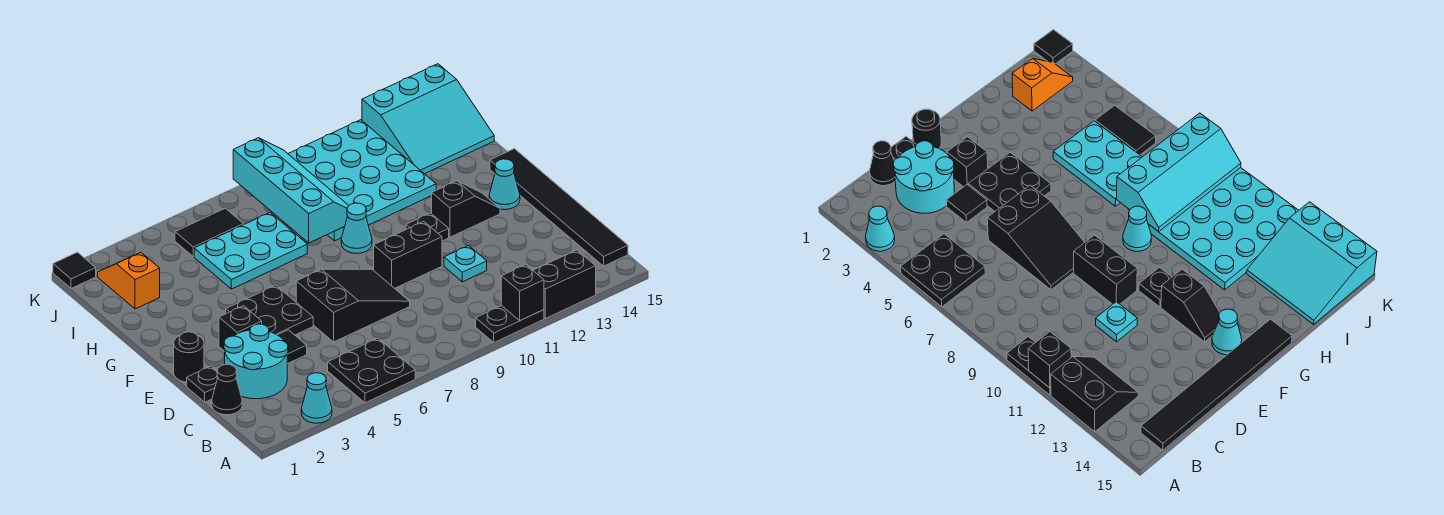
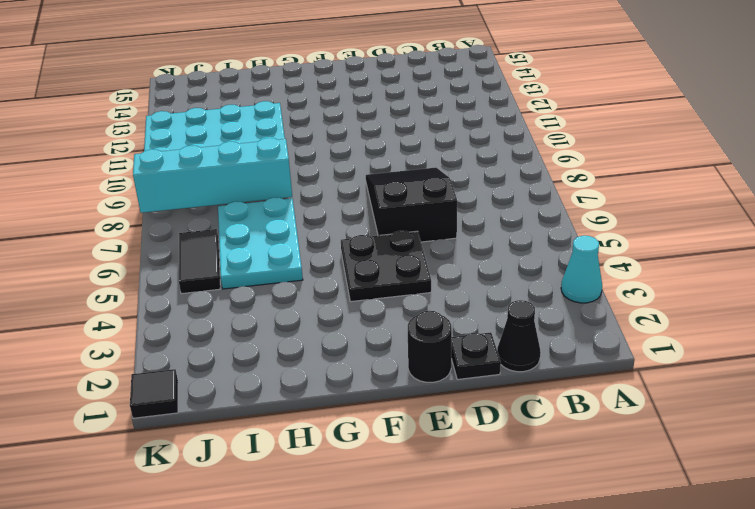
none -> black 2x2 plate [328,338,415,403]
none -> black 1x2 plate [476,306,544,342]
none -> black 2x2 slope [533,250,596,318]

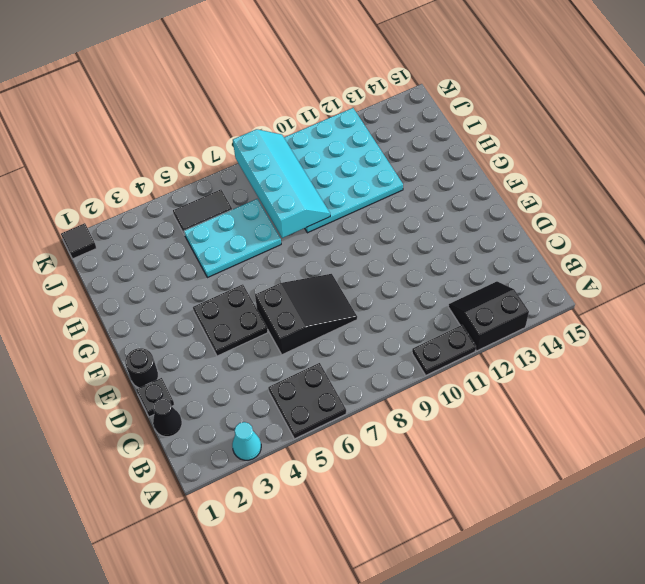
none -> black 1x6 tile [490,149,628,266]
none -> cyan 2x2 round brick [224,324,288,399]
none -> black 1x1 tile [278,330,307,364]

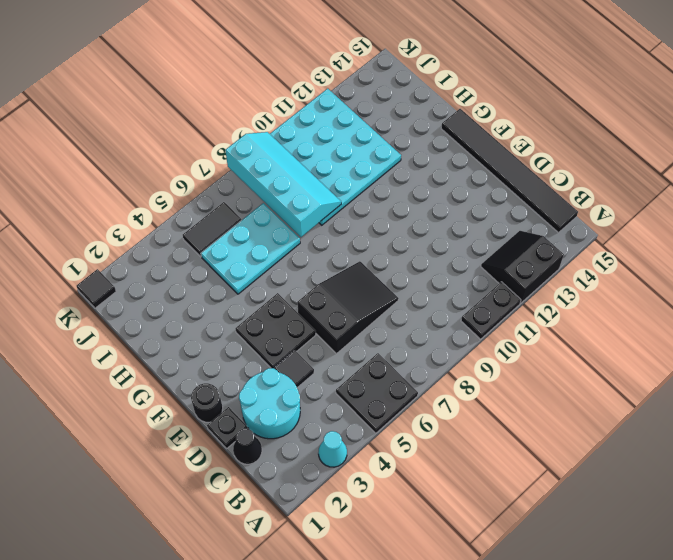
none -> cyan 1x1 plate [444,246,487,282]
none -> black 1x1 brick [219,306,262,351]
none -> black 1x2 brick [374,221,442,288]

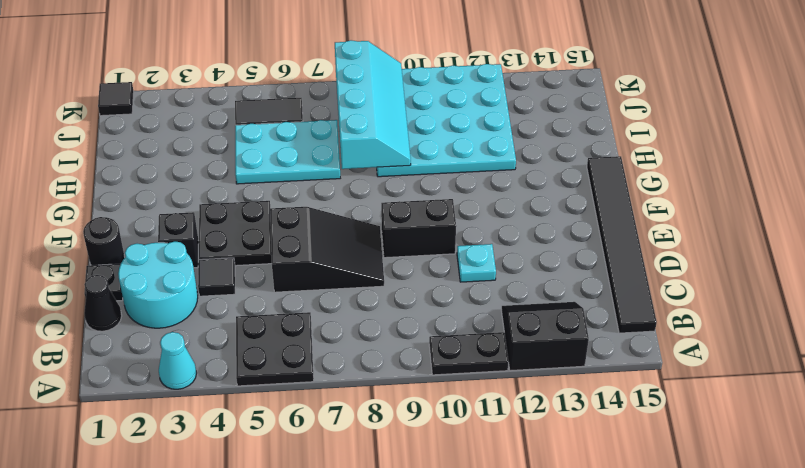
none -> black 1x1 plate [406,213,449,241]
none -> black 1x2 slope [431,181,500,237]
none -> cyan 1x1 cone [489,159,520,210]

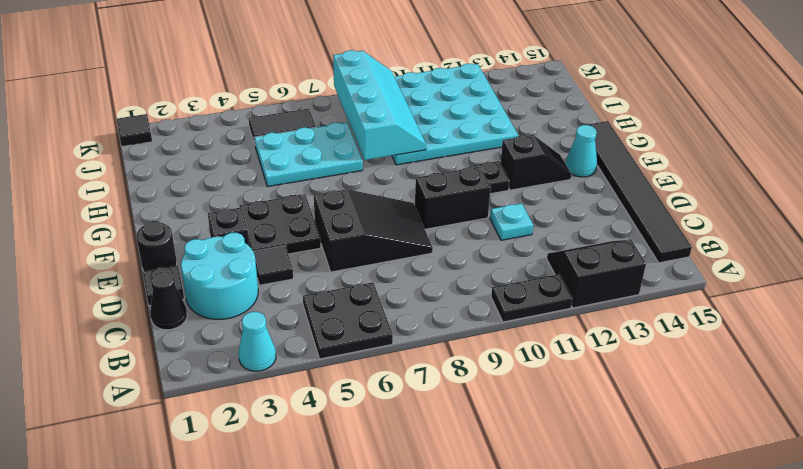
none -> cyan 1x1 cone [341,203,372,253]
none -> orange 1x2 slope [98,252,160,309]
none -> cyan 3x3 slope [362,64,494,174]

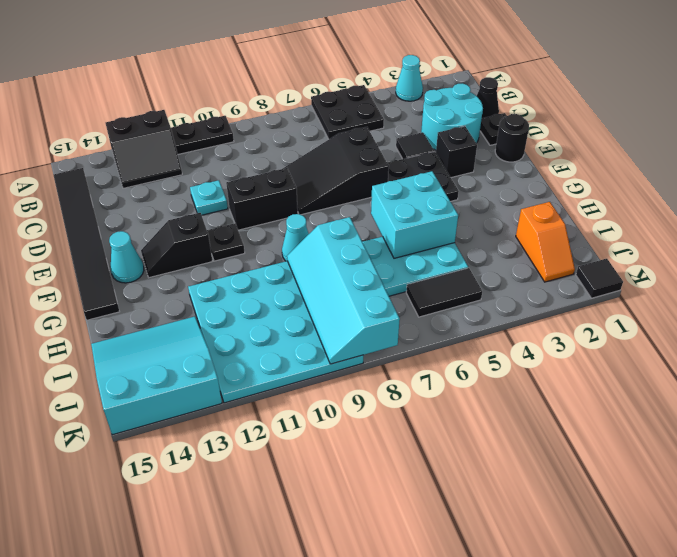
cyan 2x2 brick [371,171,458,258] -> none
none -> black 1x1 brick [501,265,544,321]

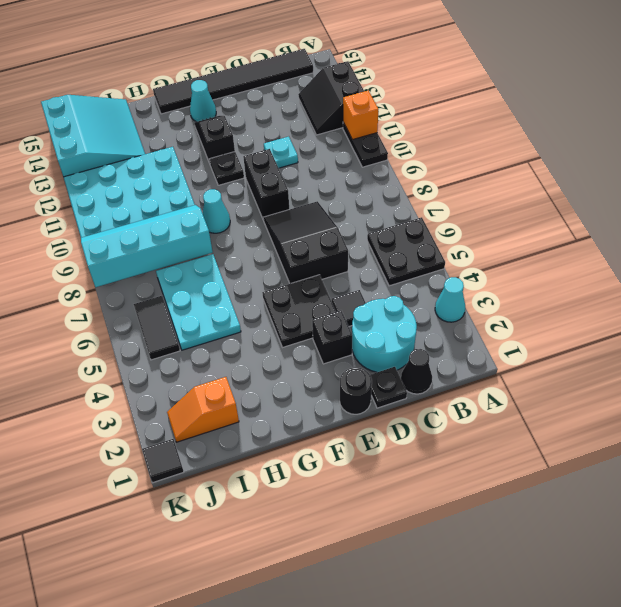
orange 1x1 brick [343,91,378,140] -> black 1x1 brick [501,265,544,321]

